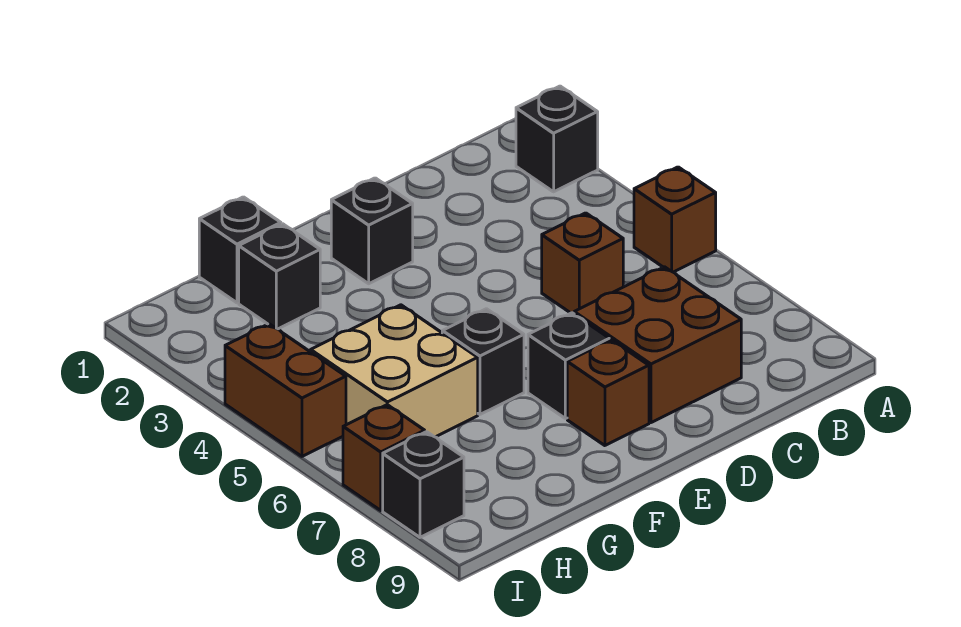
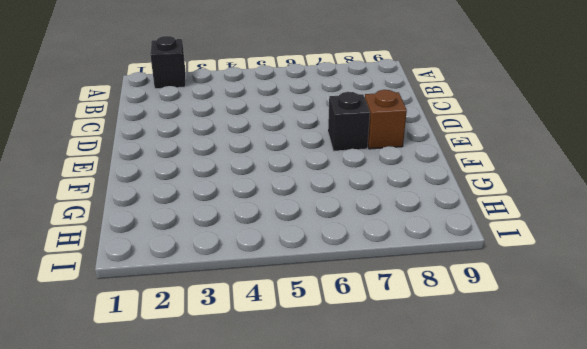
none -> brown 1x1 brick [634,167,716,272]
none -> brown 1x1 brick [542,213,623,314]
none -> brown 2x2 brick [574,267,741,423]

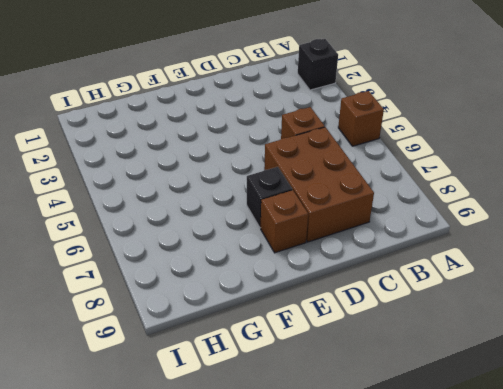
brown 2x3 brick [264,127,374,242] -> brown 2x2 brick [574,267,741,423]
none -> black 1x1 brick [331,178,413,284]
none -> black 1x1 brick [442,309,524,414]
none -> black 1x1 brick [199,197,281,303]

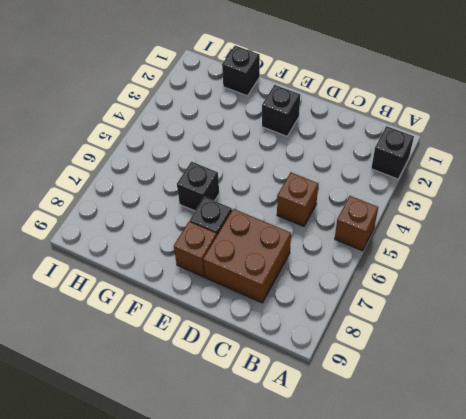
none -> black 1x1 brick [239,224,320,329]
none -> tan 2x2 brick [311,305,478,437]
none -> brown 1x2 brick [225,324,346,456]

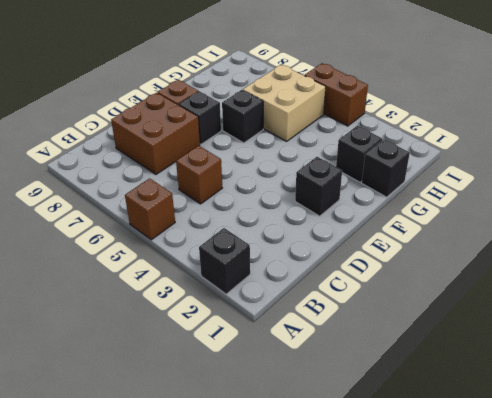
none -> brown 1x1 brick [343,405,425,510]
none -> black 1x1 brick [383,432,464,537]

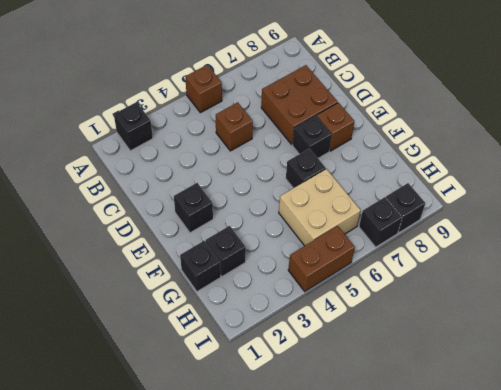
black 1x1 brick [359,197,402,247] -> brown 1x1 brick [343,405,425,510]

